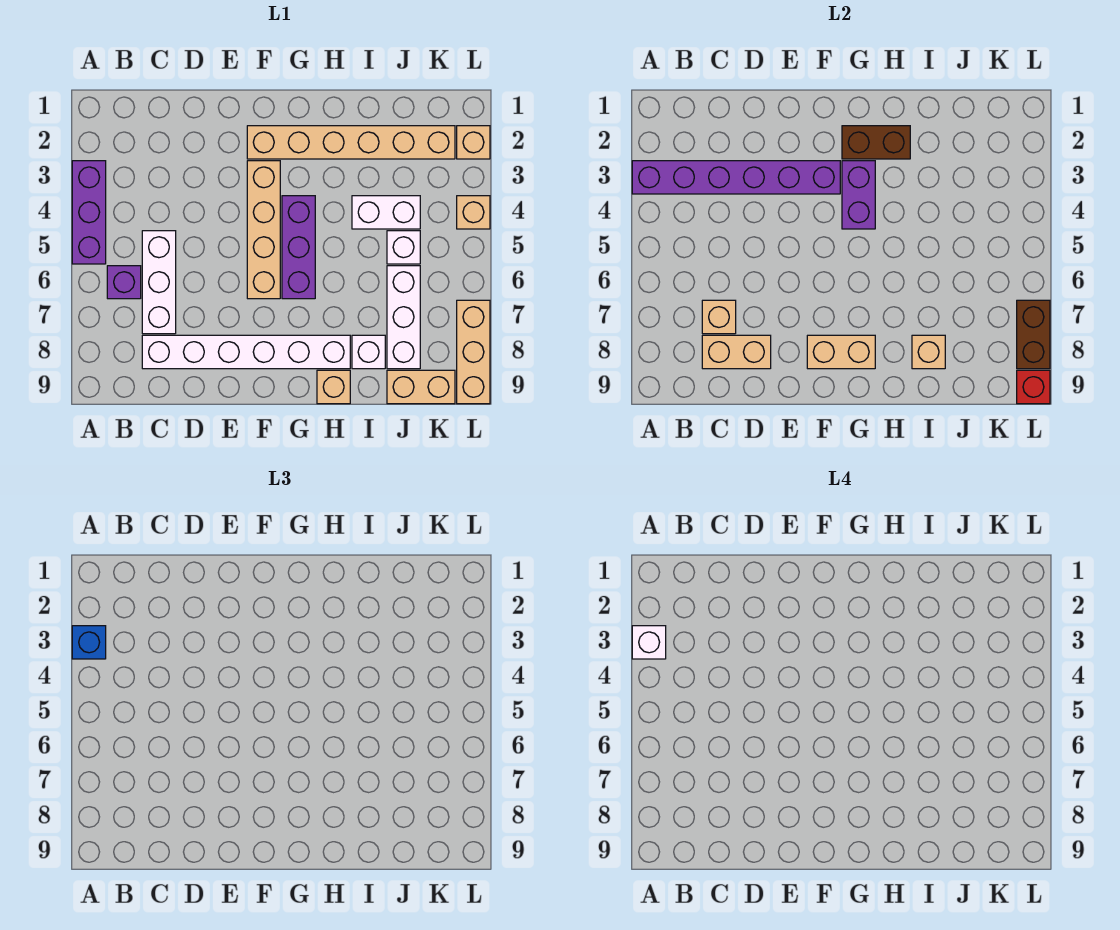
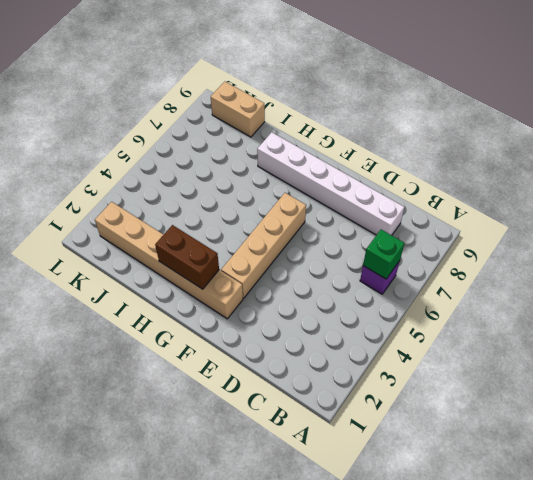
green 1x1 brick [363,230,404,279] -> none
none -> purple 1x3 brick [72,161,106,264]
none -> white 1x3 brick [142,231,176,334]
none -> purple 1x3 brick [282,196,315,299]

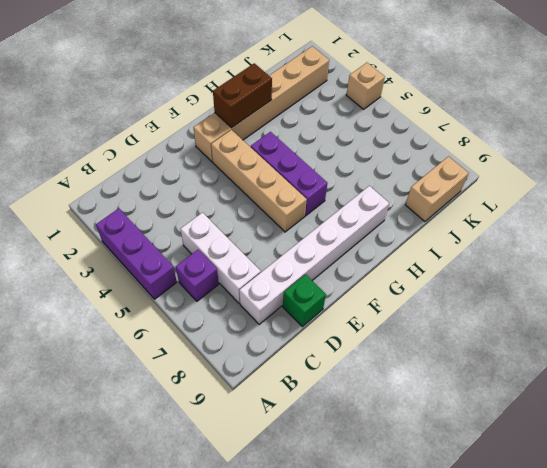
green 1x1 brick [283,274,326,327] -> none
none -> tan 1x1 brick [317,370,350,404]
none -> white 1x2 brick [352,196,420,229]
none -> white 1x1 brick [352,335,385,369]

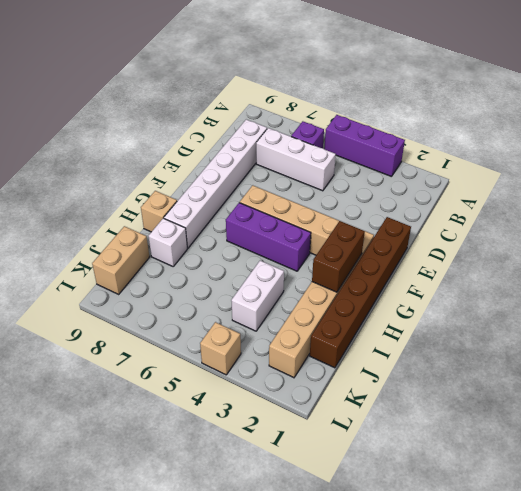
brown 1x6 brick [310,217,411,368] -> none
none -> white 1x1 brick [387,231,420,264]
none -> white 1x3 brick [387,266,420,369]
none -> tan 1x1 brick [457,126,490,159]

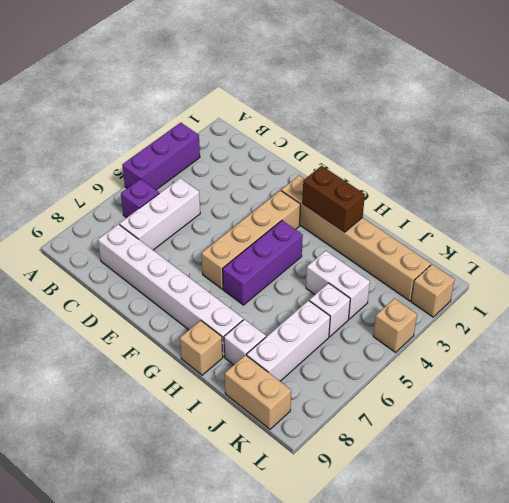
none -> tan 1x3 brick [457,300,490,404]
none -> purple 1x6 brick [632,161,840,194]
none -> tan 1x1 brick [702,300,736,334]

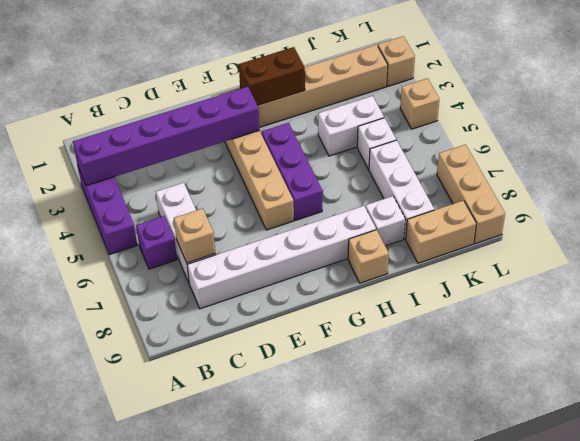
none -> tan 1x2 brick [702,335,771,369]
none -> tan 1x2 brick [807,335,875,369]
none -> purple 1x2 brick [842,161,875,229]

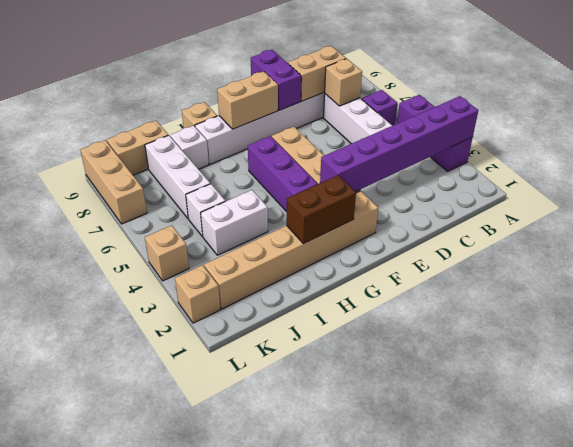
purple 1x2 brick [251,50,301,110] -> purple 1x2 brick moved to [842,161,875,229]
none -> tan 1x1 brick [912,335,945,369]
none -> brown 1x2 brick [1017,300,1050,369]
none -> red 1x1 brick [1017,370,1050,404]

